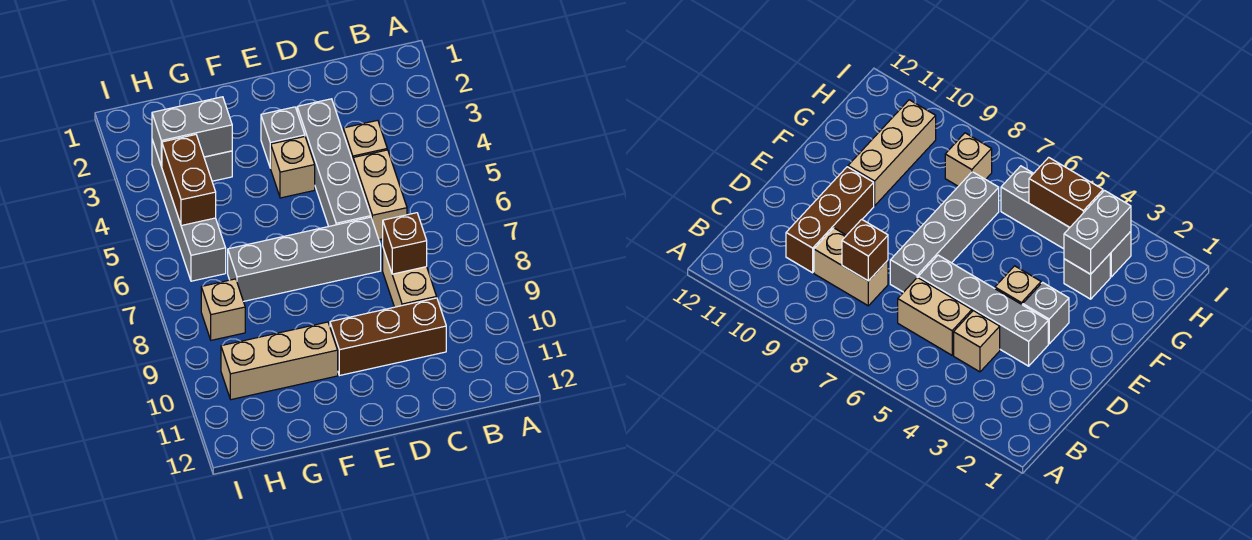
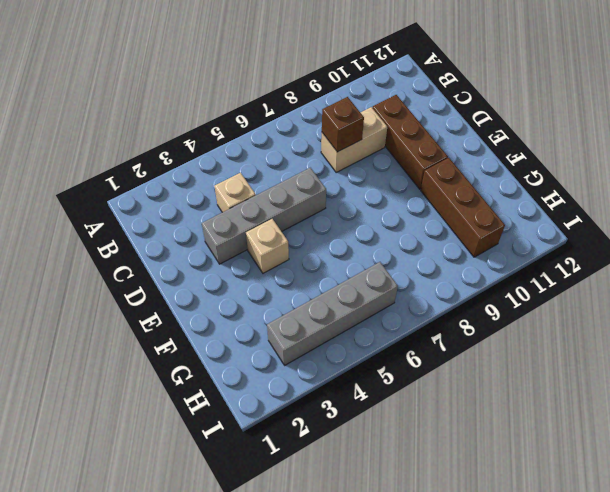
brown 1x3 brick [421,158,505,257] -> tan 1x3 brick [221,322,338,400]
none -> tan 1x2 brick [353,150,407,240]
none -> grey 1x4 brick [228,217,381,301]
none -> grey 1x1 brick [261,107,305,168]

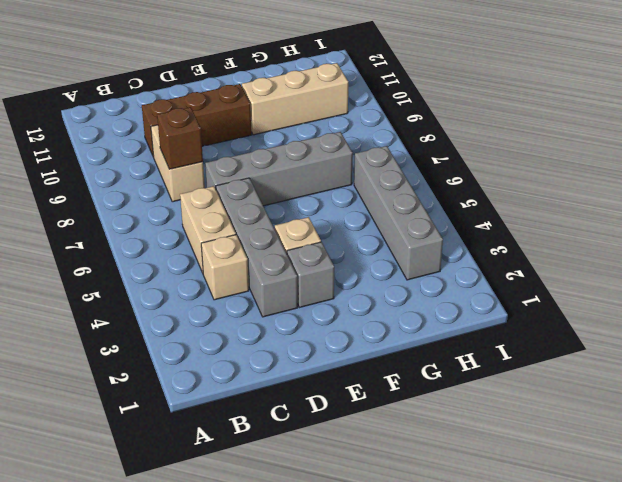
none -> grey 1x1 brick [204,151,232,181]
none -> tan 1x1 brick [201,279,245,340]
none -> grey 1x2 brick [152,97,232,166]

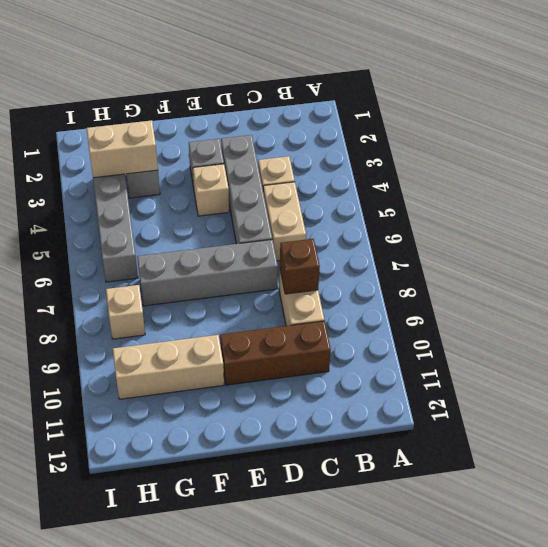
tan 1x2 brick [87,120,158,178] -> grey 1x2 brick [152,97,232,166]
none -> brown 1x2 brick [162,135,216,226]

